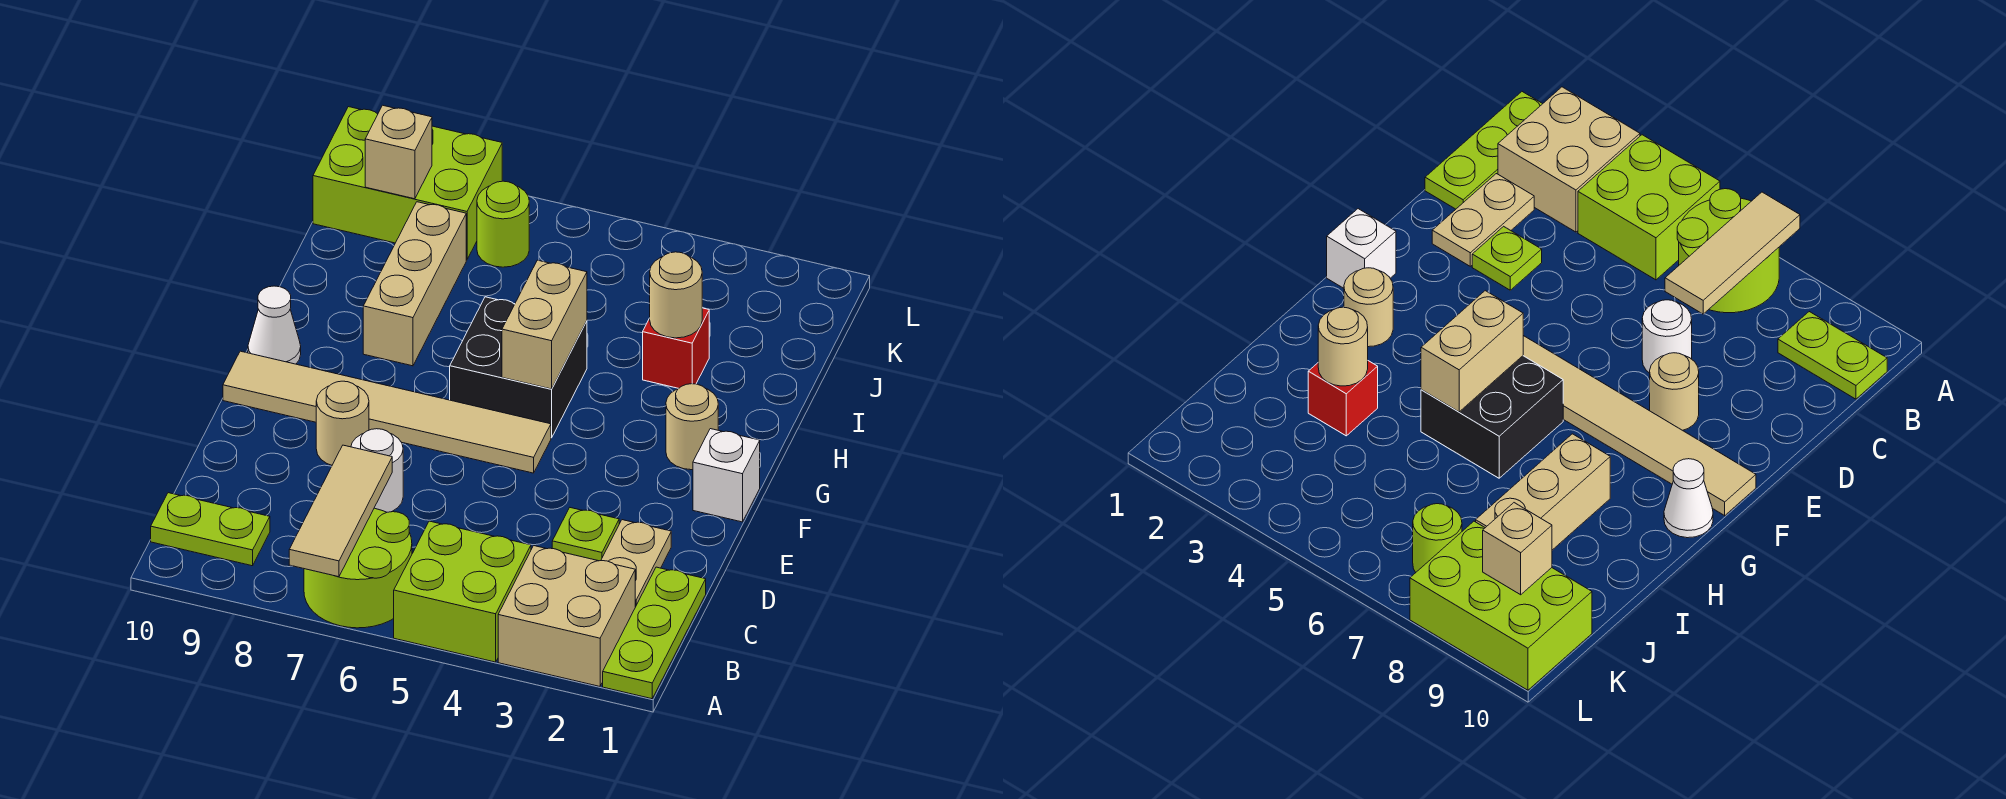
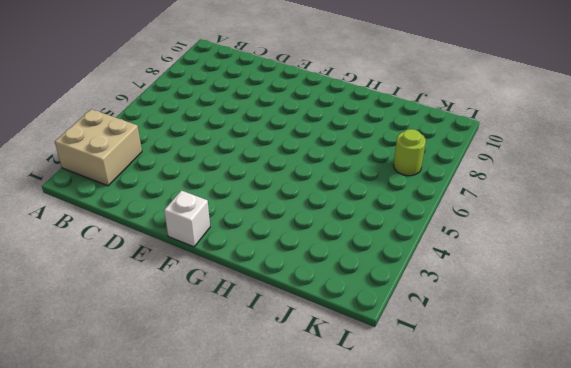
none -> lime 1x3 plate [603,567,706,699]
none -> lime 2x2 brick [394,521,531,662]
none -> lime 2x2 round brick [304,508,412,628]

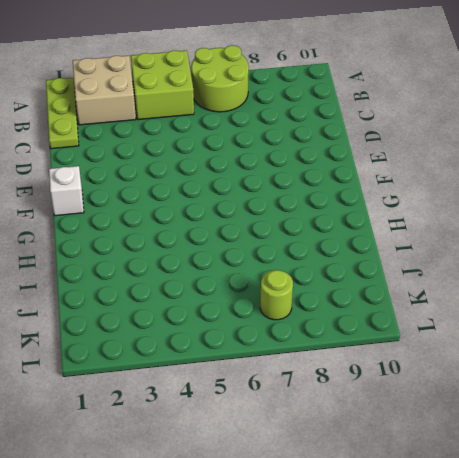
none -> lime 1x2 plate [151,493,270,566]
none -> tan 1x2 plate [601,520,671,607]
none -> lime 1x1 plate [552,508,619,561]

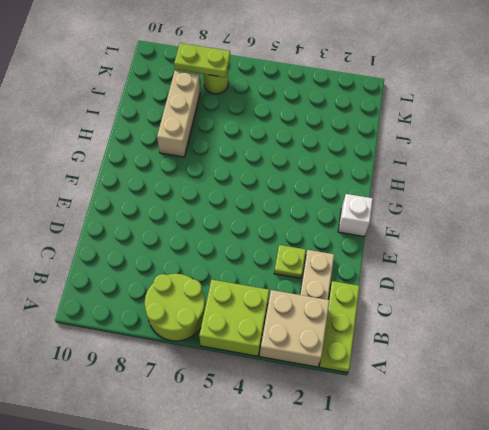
lime 1x2 plate [174,43,230,77] -> lime 1x2 plate moved to [151,493,270,566]
none -> white 1x1 round brick [351,429,403,512]
none -> tan 1x1 round brick [316,381,369,465]
none -> tan 1x6 tile [223,351,551,473]

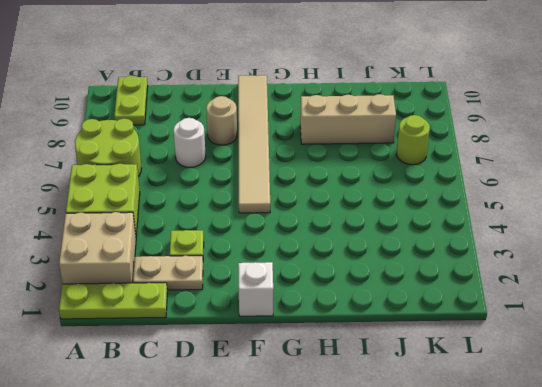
none -> tan 1x1 round brick [666,384,718,470]
none -> black 2x2 brick [450,297,587,438]
none -> white 1x1 cone [248,286,301,364]

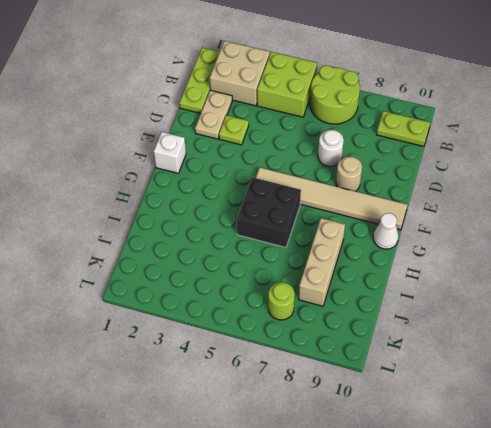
none -> tan 1x1 round brick [666,384,718,470]
none -> red 1x1 brick [643,308,709,389]
none -> lime 2x3 brick [313,107,502,260]

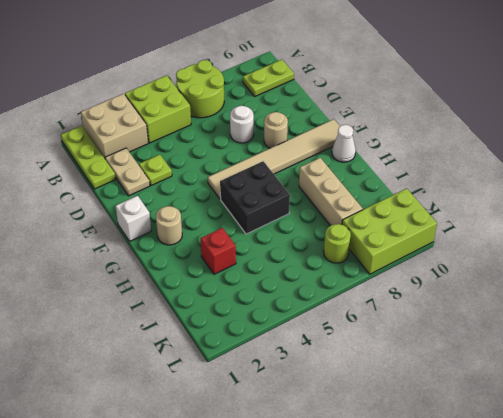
none -> tan 1x3 tile [289,445,392,577]
none -> tan 1x2 brick [502,260,587,389]
none -> tan 1x1 round brick [650,252,702,338]

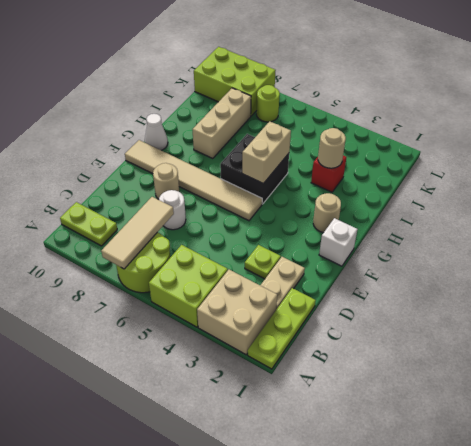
none -> tan 1x1 brick [365,105,432,199]

